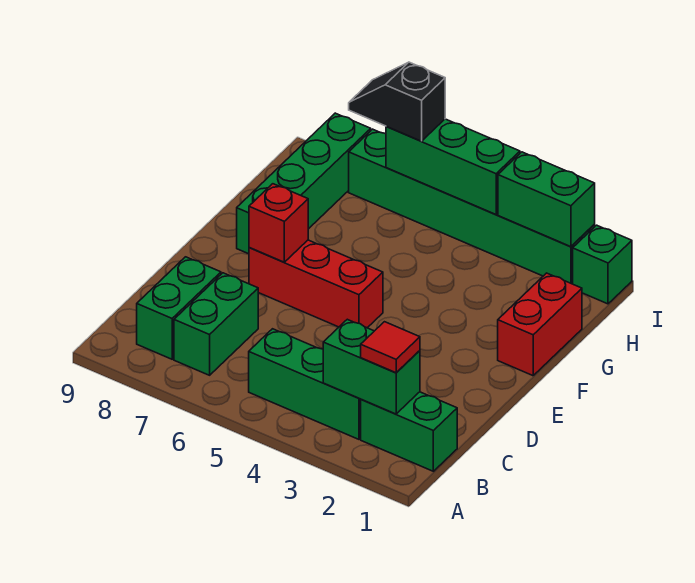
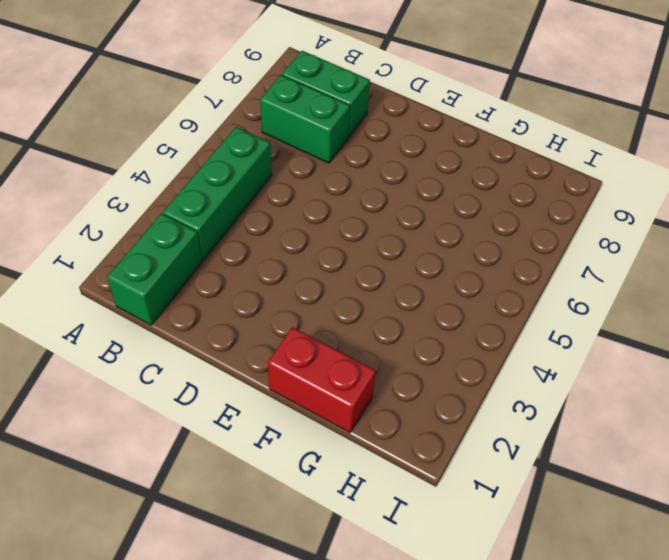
none -> red 1x3 brick [249,240,383,328]
none -> green 1x4 brick [237,113,371,254]
none -> green 1x1 brick [573,225,632,304]

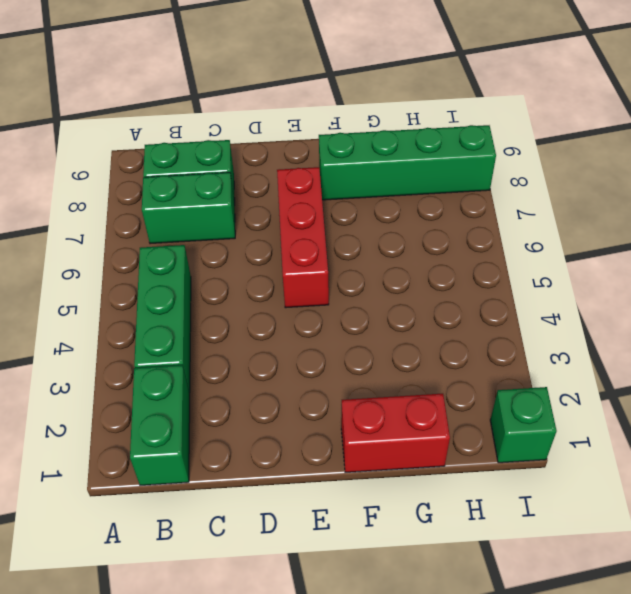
none -> green 1x6 brick [349,129,595,284]
none -> green 1x2 brick [323,319,420,414]
none -> red 1x1 brick [249,184,308,262]

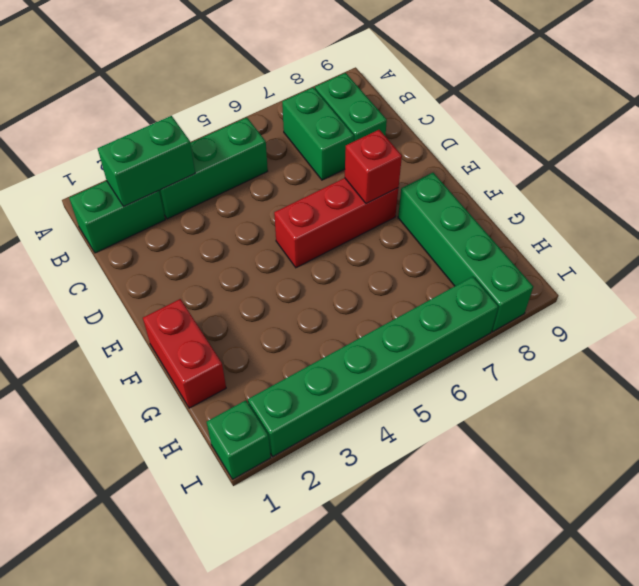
none -> green 1x2 brick [498,152,595,247]
none -> green 1x3 brick [386,119,520,214]
none -> red 1x1 tile [361,322,420,373]

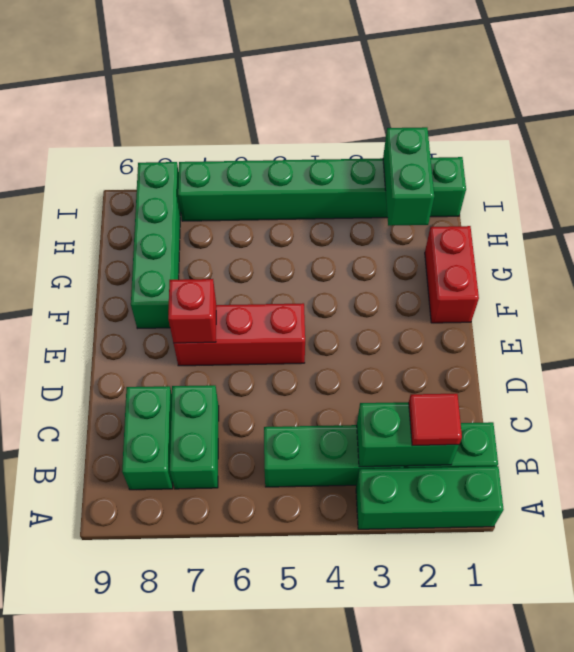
green 1x3 brick [356,466,504,529] -> green 1x3 brick moved to [386,119,520,214]
green 1x2 brick [383,127,434,226] -> green 1x2 brick turned to [498,152,595,247]
none -> black 1x2 slope [349,62,445,141]

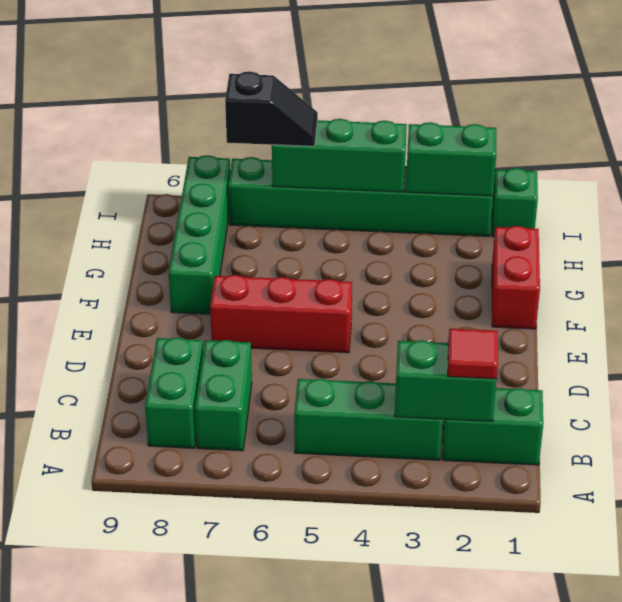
black 1x2 slope [225,72,318,146] -> black 1x2 slope turned to [349,62,445,141]
none -> red 1x1 brick [249,184,308,262]

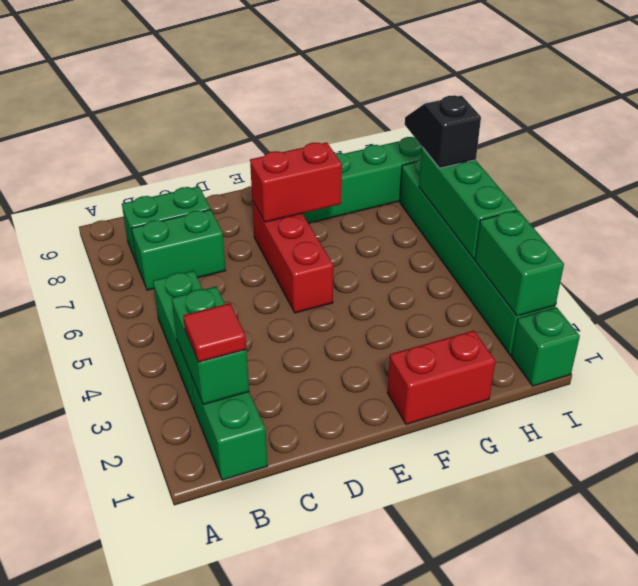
red 1x2 brick [250,142,342,222] -> red 1x1 brick [249,184,308,262]

